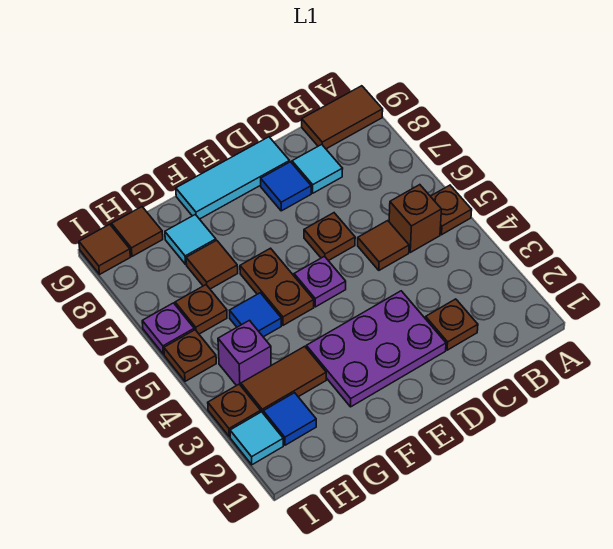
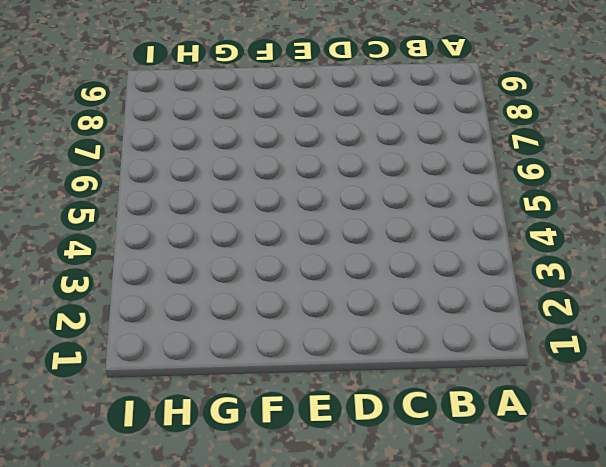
none -> brown 1x1 plate [431,185,472,235]
none -> brown 1x2 tile [302,86,383,149]
none -> brown 1x1 brick [389,185,441,252]

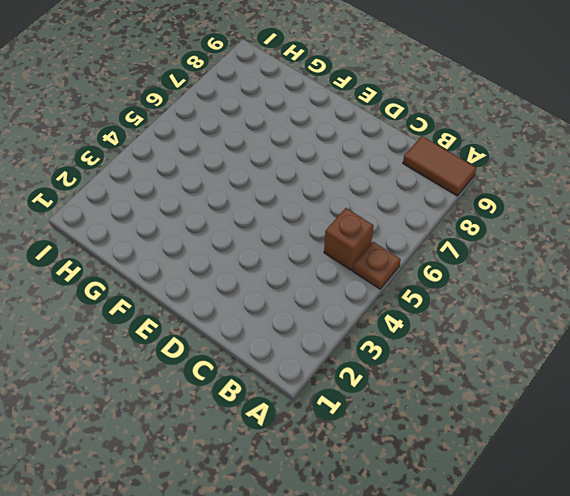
none -> brown 1x1 plate [426,299,478,350]
none -> brown 1x1 tile [358,221,409,270]
none -> cyan 1x1 tile [292,144,343,193]

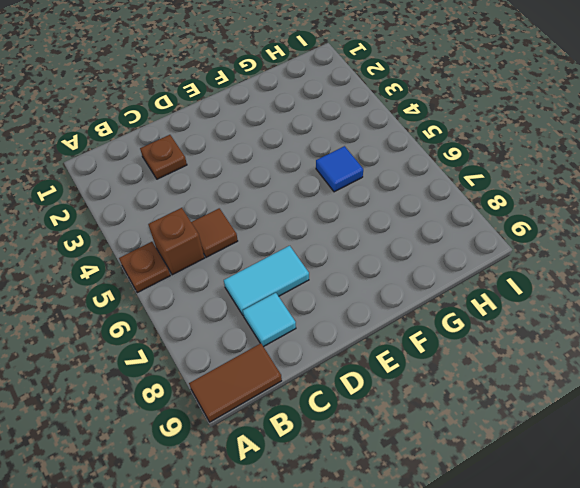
cyan 1x2 tile [224,246,309,316] -> none
none -> purple 2x3 plate [306,291,446,407]
none -> brown 1x1 plate [304,213,355,261]
none -> blue 1x1 tile [261,162,311,211]

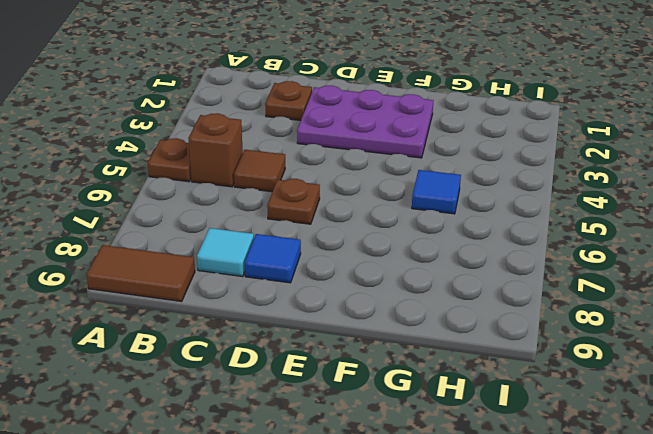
none -> cyan 1x3 tile [176,137,290,219]
none -> purple 1x1 plate [294,256,346,307]
none -> brown 1x2 plate [240,248,314,325]

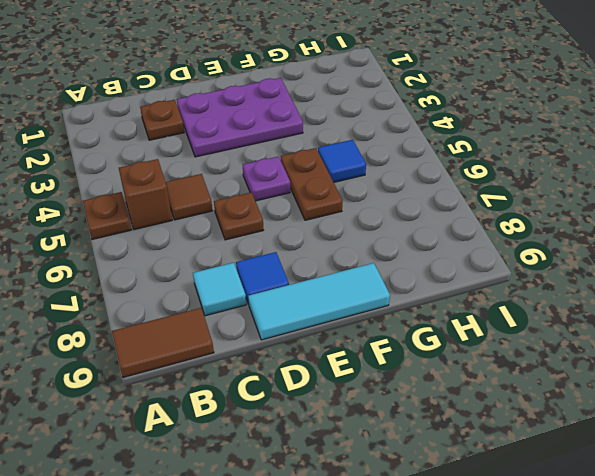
none -> brown 1x2 tile [241,346,326,413]
none -> brown 1x1 tile [186,240,238,289]
none -> cyan 1x1 tile [165,214,216,264]

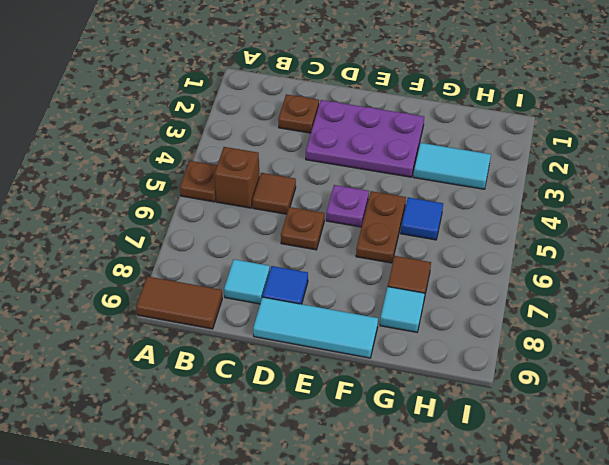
cyan 1x2 tile [414,143,491,189] -> brown 1x2 tile [241,346,326,413]
none -> blue 1x1 tile [263,393,316,445]
none -> purple 1x1 brick [218,320,271,386]
none -> brown 1x1 plate [175,285,227,334]

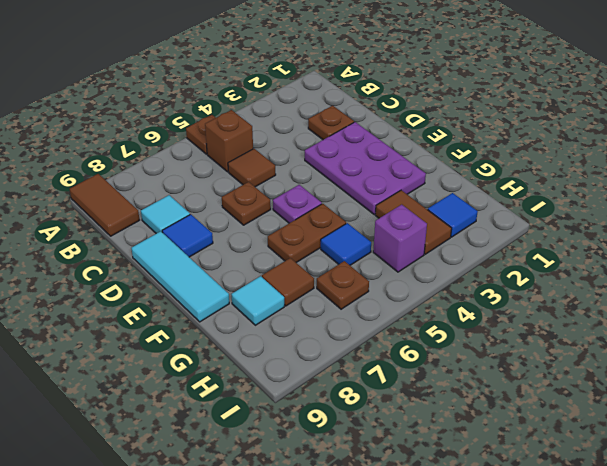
none -> brown 1x1 tile [112,207,163,256]
none -> cyan 1x1 tile [230,412,283,465]
none -> brown 1x1 plate [208,384,261,437]

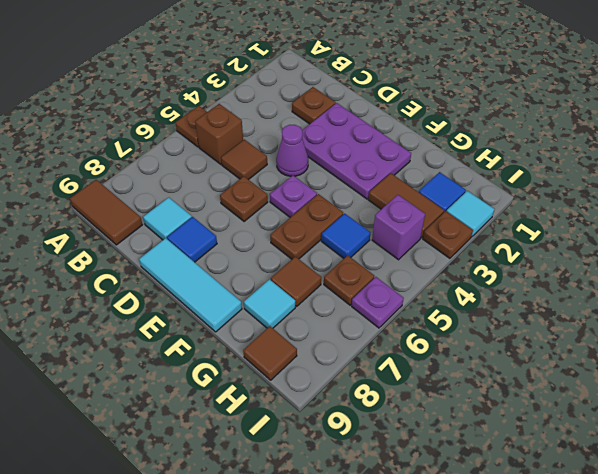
purple 1x1 cone [276,125,308,176] -> none
none -> brown 1x1 plate [164,330,216,381]
none -> brown 1x1 tile [79,224,130,274]

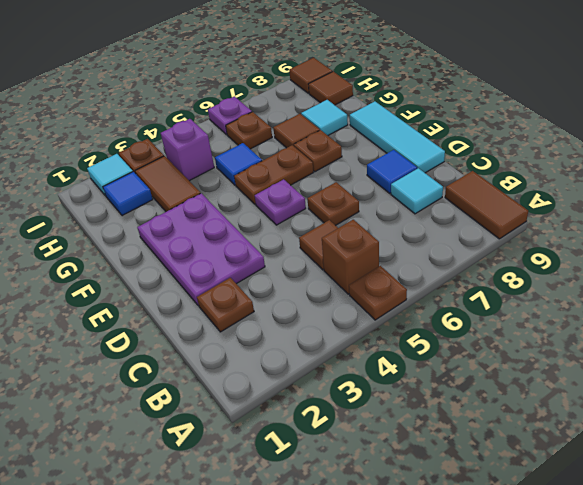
brown 1x1 plate [294,130,342,172] -> brown 1x1 plate moved to [164,330,216,381]

